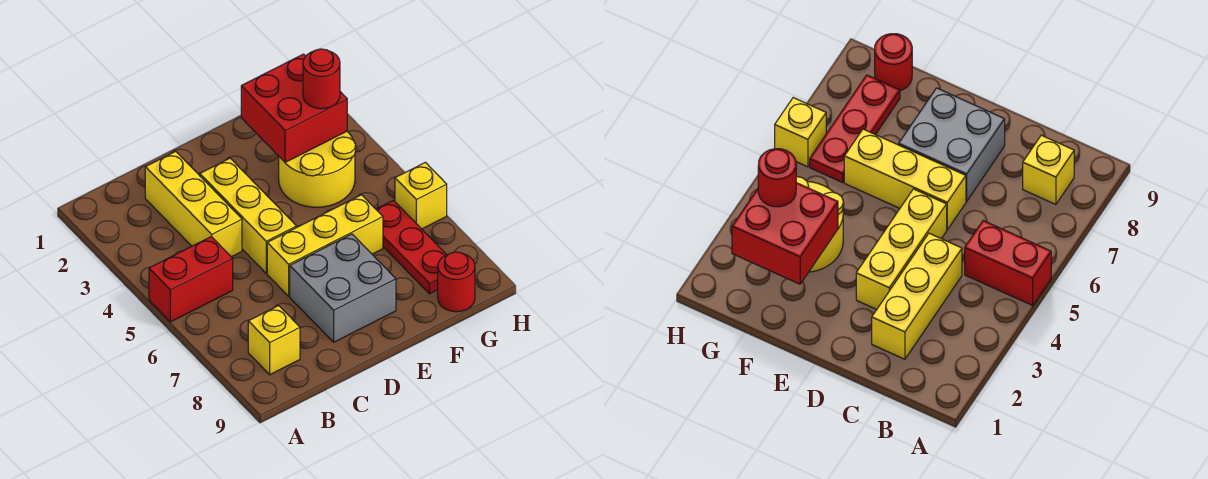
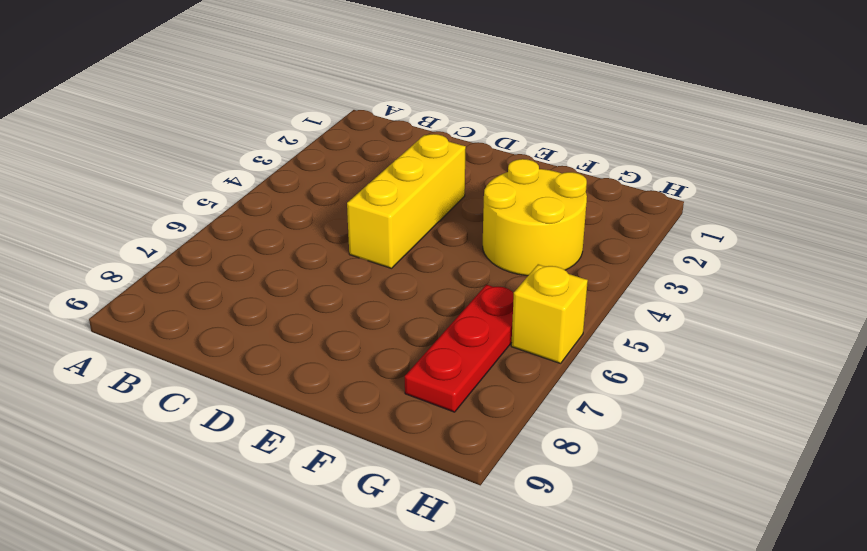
none -> red 1x2 brick [149,237,233,322]
none -> yellow 1x1 brick [248,306,300,375]
none -> yellow 1x3 brick [145,151,242,257]

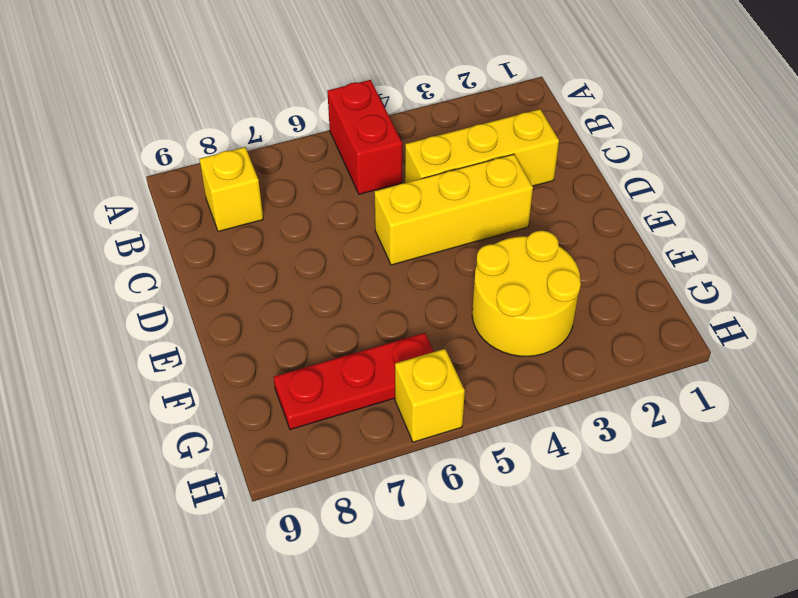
none -> yellow 1x3 brick [267,195,383,296]
none -> grey 2x2 brick [290,234,396,342]
none -> red 1x1 round brick [438,252,475,312]

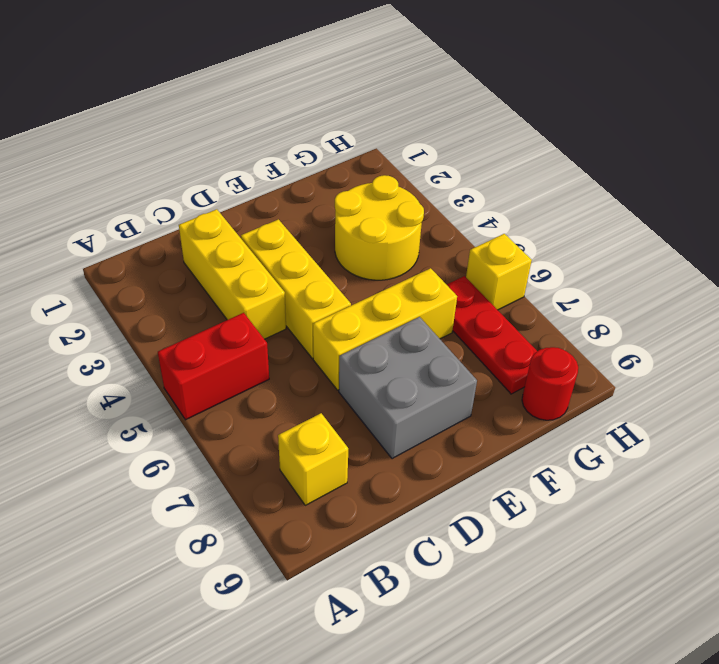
none -> red 2x2 brick [241,54,347,162]
none -> red 1x1 round brick [303,49,340,109]

